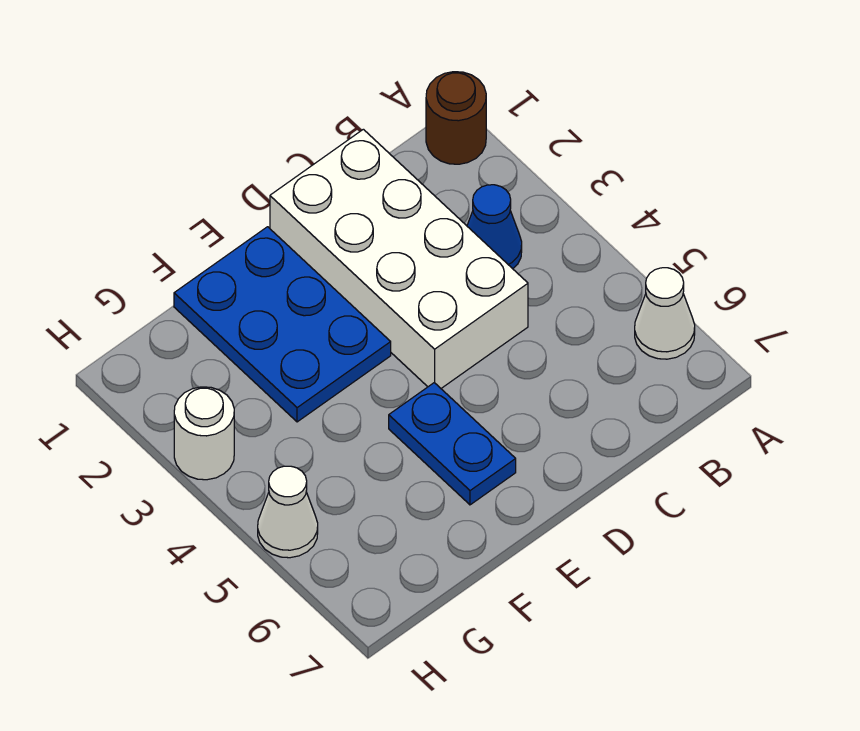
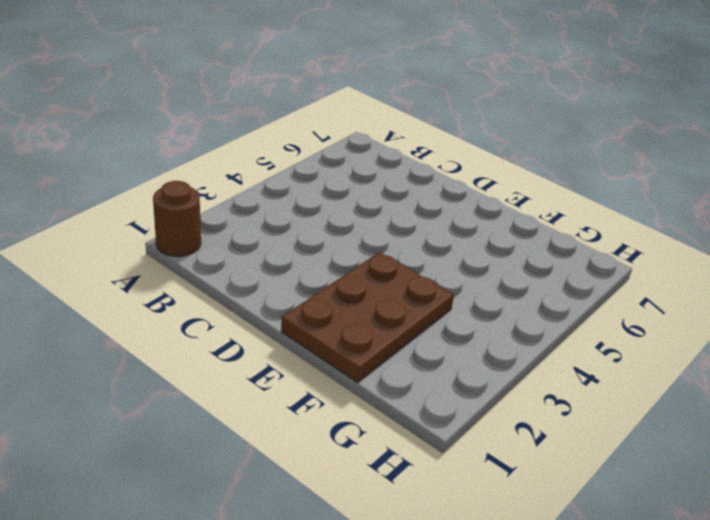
brown 2x3 plate [281,252,454,382] -> blue 2x3 plate [174,227,391,422]
none -> white 1x1 cone [635,268,695,359]
none -> blue 1x1 cone [467,185,522,269]

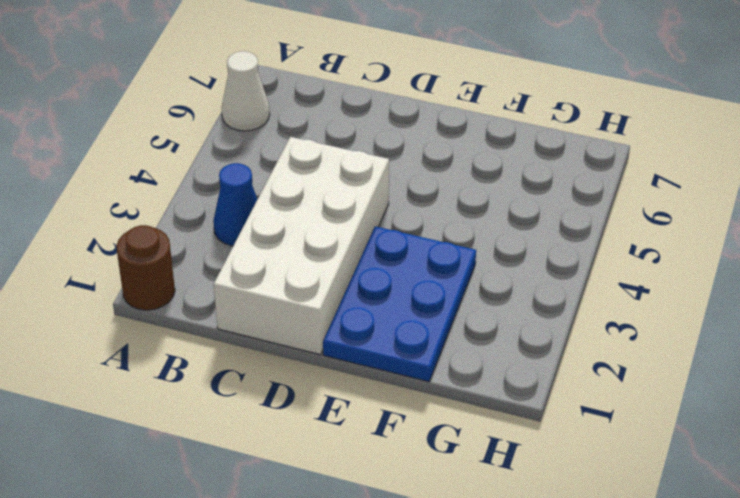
none -> blue 1x2 plate [389,383,516,505]
none -> white 1x1 round brick [174,387,234,480]

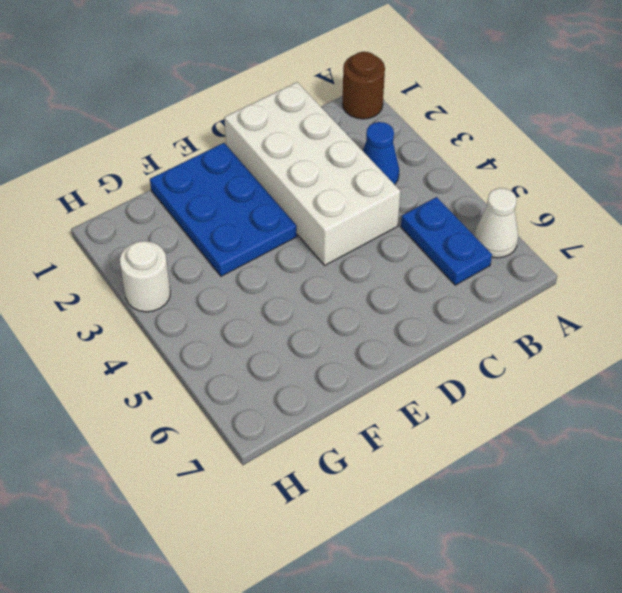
blue 1x2 plate [401,197,492,285] -> blue 1x2 plate moved to [389,383,516,505]
none -> white 1x1 cone [258,466,318,558]

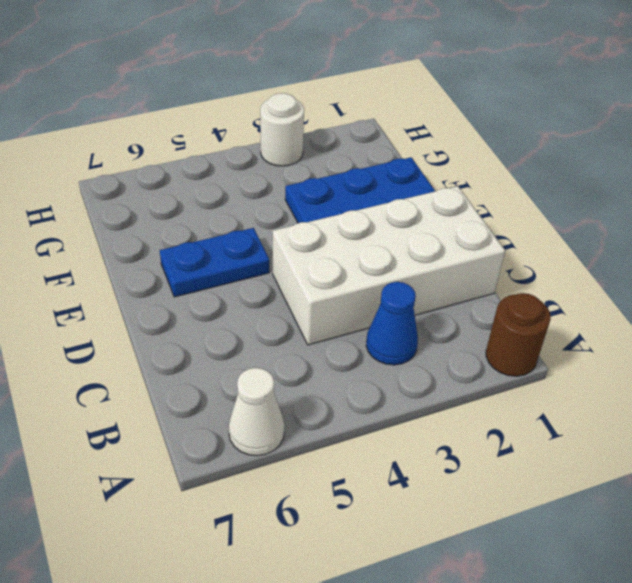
none -> white 1x1 cone [258,466,318,558]

